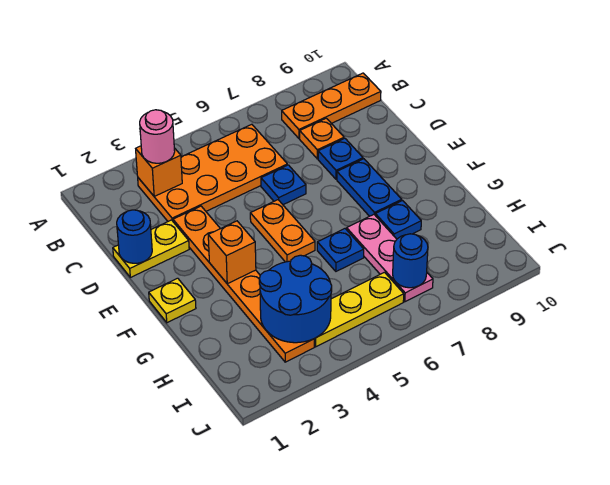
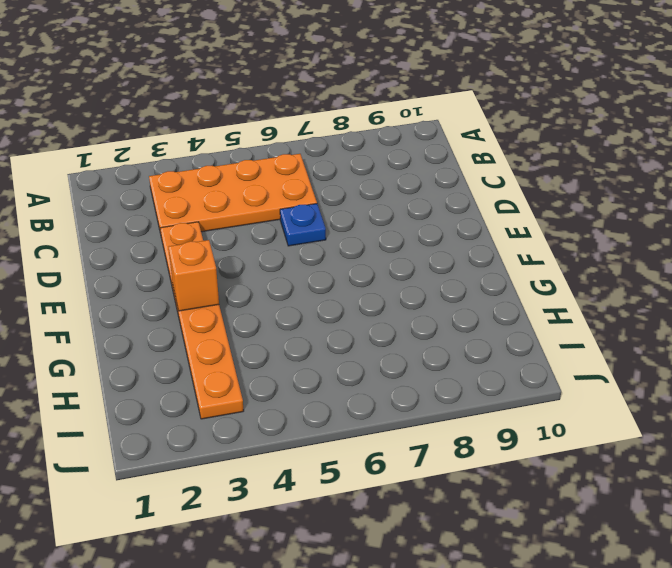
none -> orange 1x3 plate [282,73,381,138]
none -> orange 1x1 plate [300,118,344,159]
none -> yellow 1x2 plate [113,220,189,277]

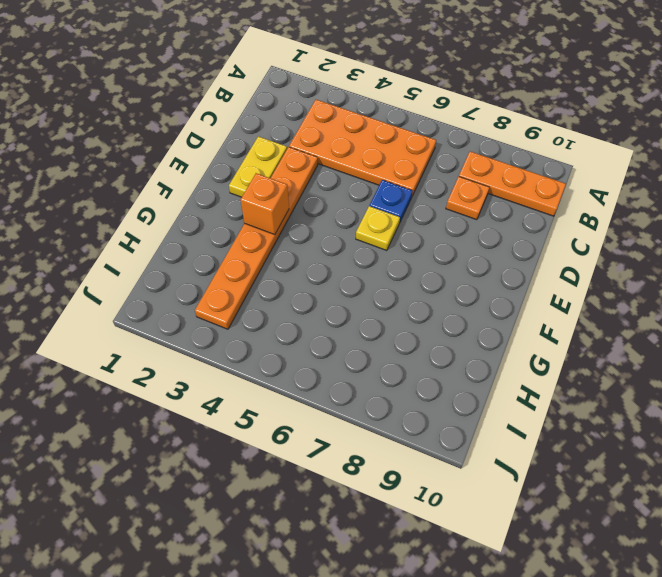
yellow 1x2 plate [229,136,287,197] -> yellow 1x2 plate turned to [113,220,189,277]
yellow 1x1 plate [356,206,400,251] -> yellow 1x1 plate moved to [149,278,196,323]
none -> blue 1x1 plate [318,138,363,179]
none -> orange 1x2 plate [250,200,315,262]
none -> blue 1x2 plate [337,159,402,216]

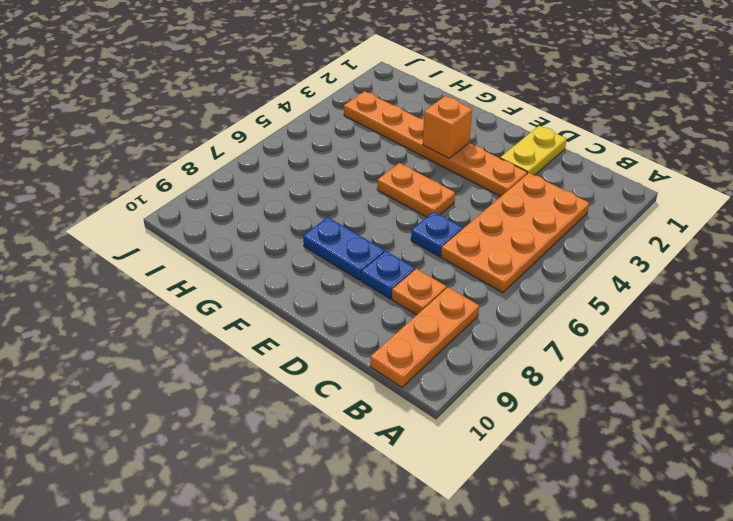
none -> yellow 1x1 plate [149,278,196,323]
none -> blue 1x1 plate [317,229,364,271]
none -> pink 1x3 plate [347,215,433,302]

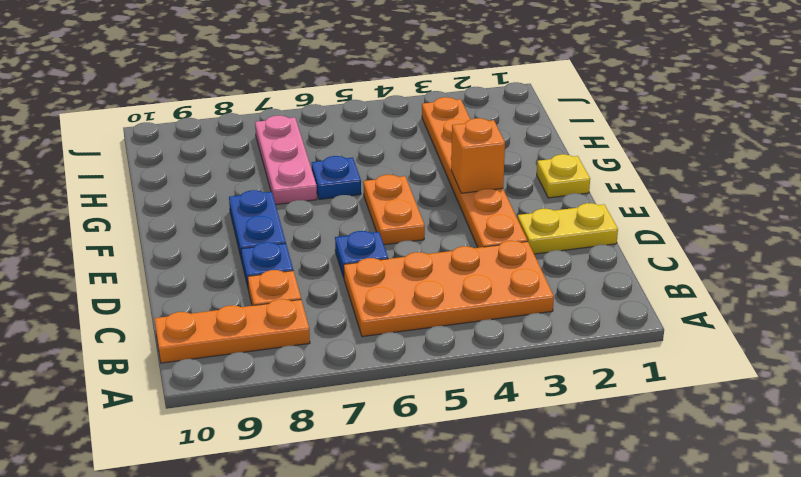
none -> blue 1x1 plate [375,201,421,239]
none -> yellow 1x3 plate [314,272,404,347]
none -> orange 1x1 brick [136,146,182,197]

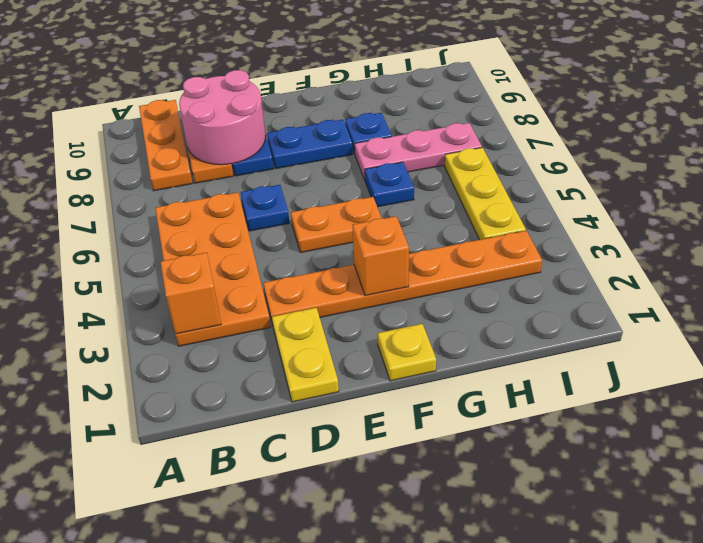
pink 2x2 round brick [179,70,266,165] -> none
none -> blue 1x1 round brick [117,210,152,263]
none -> blue 2x2 round brick [259,255,332,343]
none -> blue 1x1 round brick [393,234,428,288]

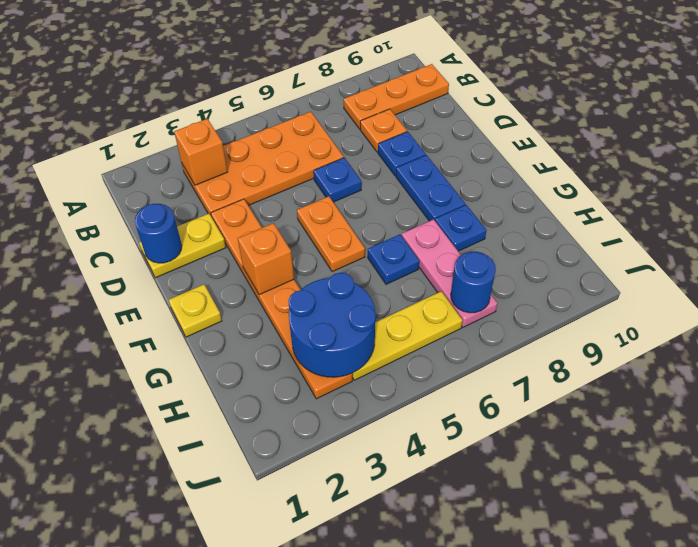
none -> pink 1x1 round brick [140,110,175,163]

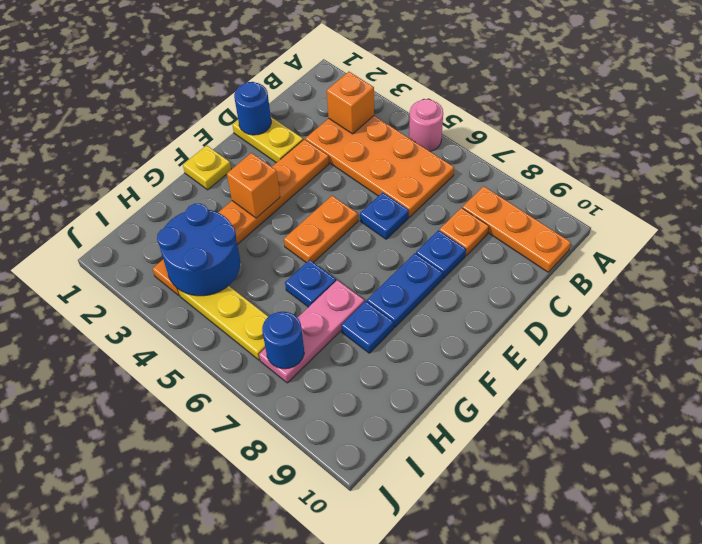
pink 1x1 round brick [409,99,443,151] -> pink 1x1 round brick moved to [140,110,175,163]

